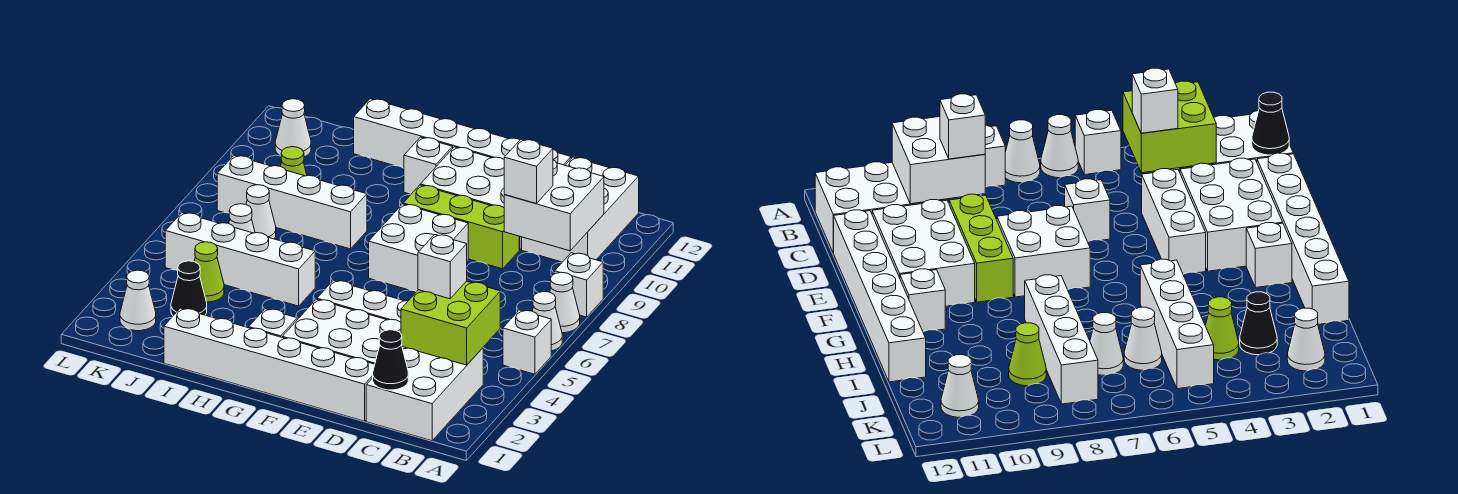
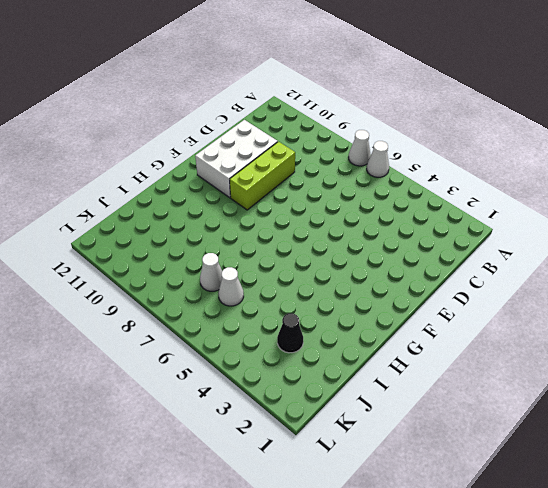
none -> white 1x1 brick [503,310,551,374]
none -> white 1x1 brick [555,253,603,317]
none -> white 2x3 brick [366,347,483,441]
none -> white 2x3 brick [522,157,639,262]

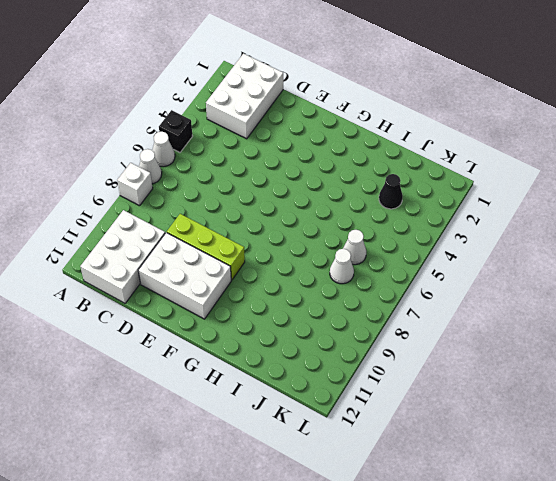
black 1x1 brick [159,110,193,152] -> white 1x1 brick [503,310,551,374]
none -> white 1x6 brick [164,308,375,421]
none -> white 2x3 brick [282,299,401,364]
none -> white 1x3 brick [317,280,409,322]
none -> white 1x1 brick [1065,179,1110,242]

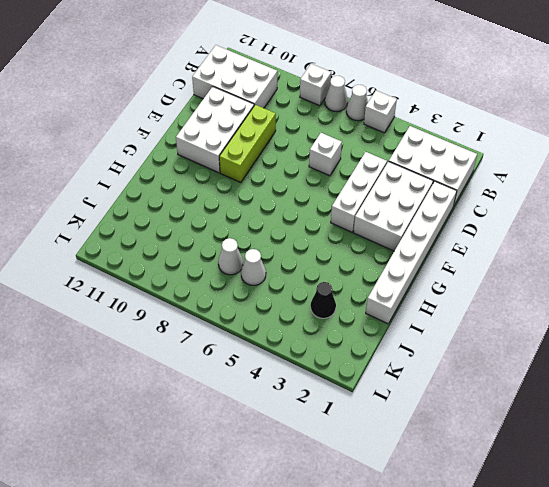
none -> white 1x6 brick [354,99,571,168]
none -> white 2x2 brick [369,204,468,292]
none -> white 1x1 brick [249,309,297,337]
none -> white 1x1 brick [404,137,453,194]

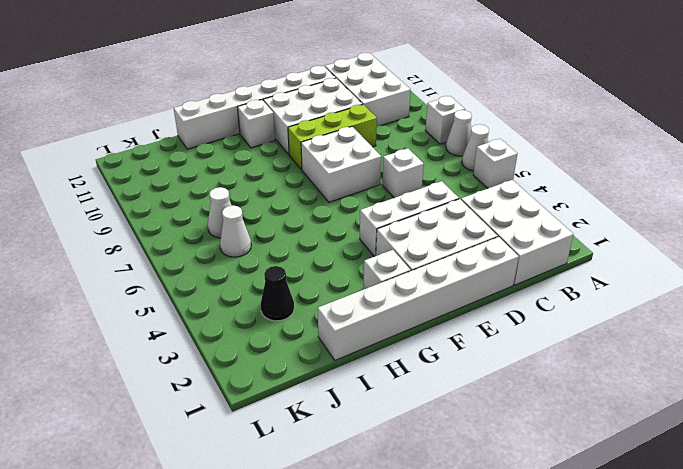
none -> white 1x4 brick [165,213,315,306]
none -> white 1x4 brick [217,155,367,249]
none -> lime 1x1 cone [194,242,224,302]
none -> lime 1x1 cone [281,147,307,176]

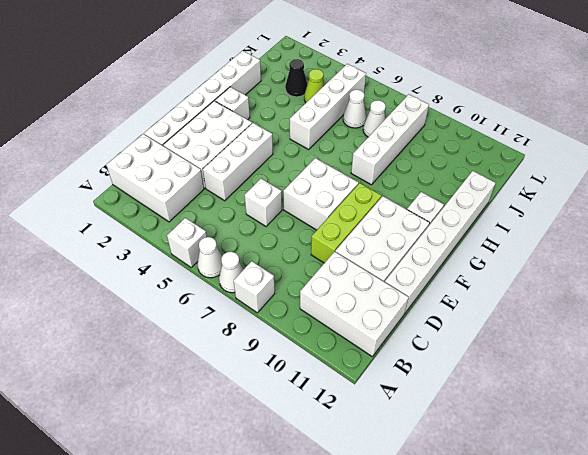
none -> lime 1x1 cone [281,147,307,176]
none -> white 1x1 cone [120,270,156,331]
none -> white 1x1 cone [275,99,311,157]
none -> lime 2x2 brick [401,281,500,365]

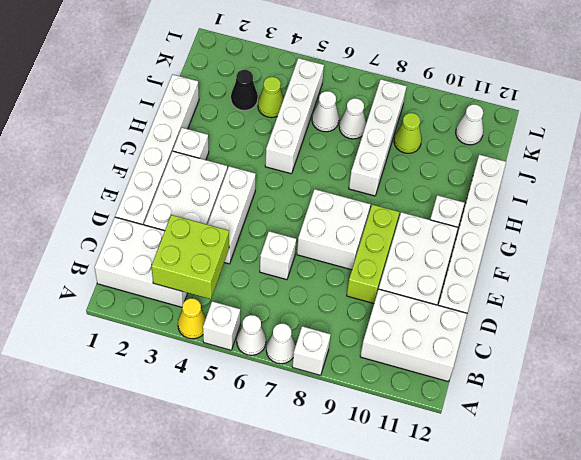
yellow 1x1 cone [178,298,206,339] -> none
none -> white 1x1 cone [120,270,156,331]
none -> white 2x2 brick [504,160,604,251]
none -> black 1x1 cone [373,330,408,390]
none -> white 1x1 brick [418,234,467,299]

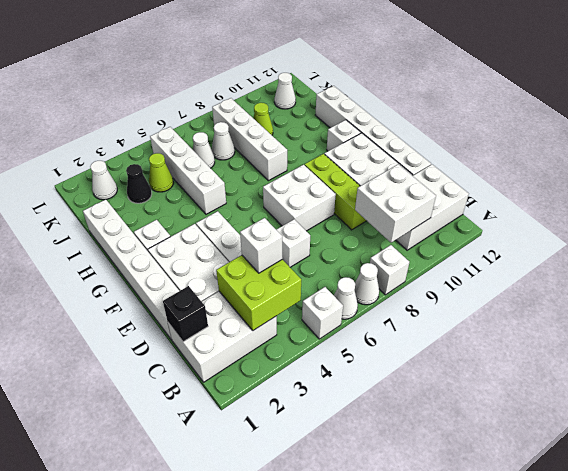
black 1x1 brick [163,286,208,342] -> black 1x1 cone [373,330,408,390]
none -> white 1x1 brick [504,139,553,204]

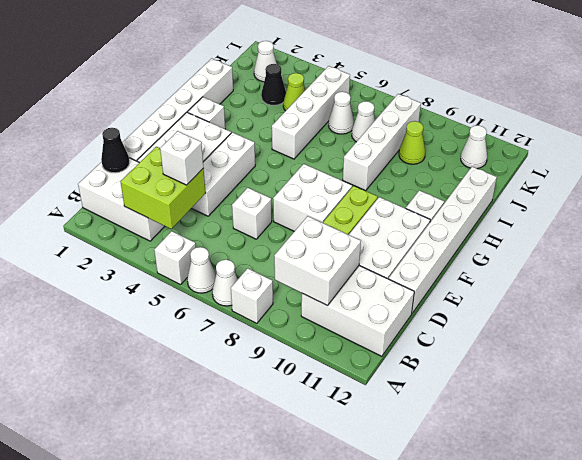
none -> white 1x1 brick [504,139,553,204]

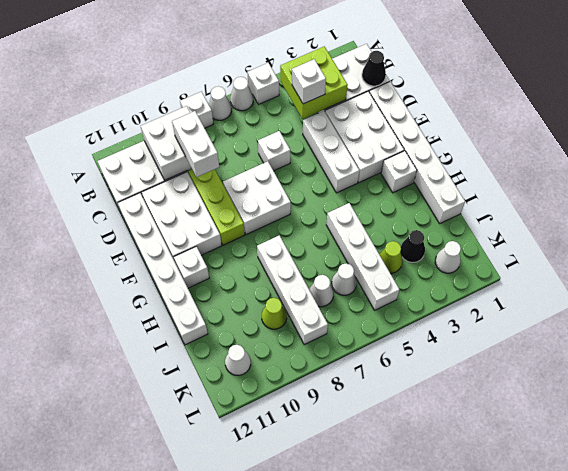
white 1x2 brick [172,111,219,177] -> white 1x1 brick [504,139,553,204]

